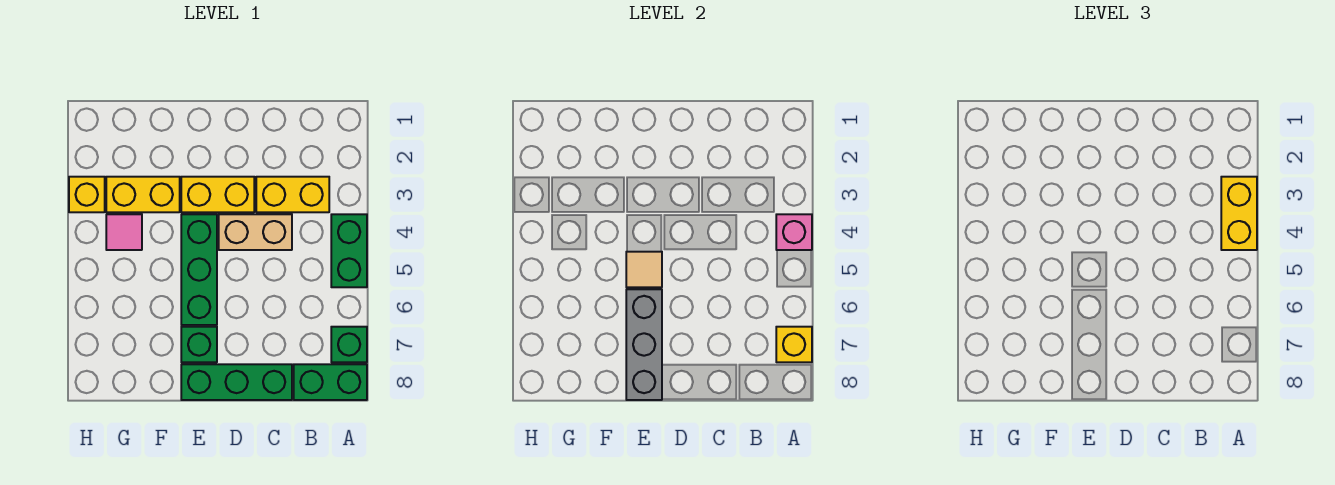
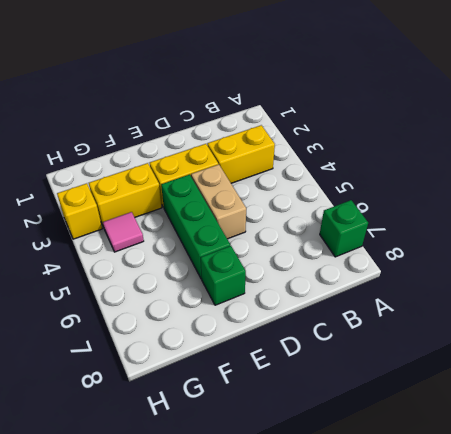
tan 1x2 brick [191,164,246,239] -> tan 1x2 brick turned to [219,214,292,250]
none -> green 1x2 brick [331,214,367,287]
none -> green 1x2 brick [294,364,367,400]
none -> green 1x3 brick [181,364,292,400]

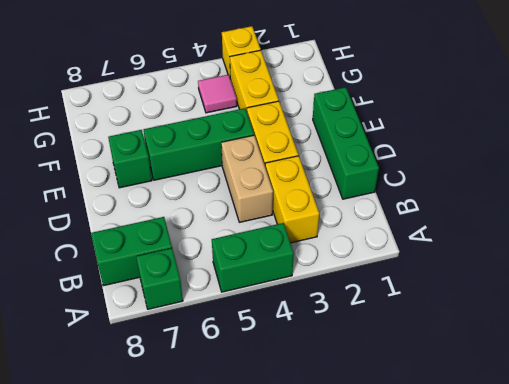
green 1x2 brick [91,217,172,286] -> green 1x2 brick turned to [294,364,367,400]
green 1x3 brick [313,87,379,199] -> green 1x3 brick moved to [181,364,292,400]
none -> pink 1x1 brick [776,214,812,250]
none -> yellow 1x1 brick [776,327,812,362]
none -> tan 1x1 tile [626,252,662,287]

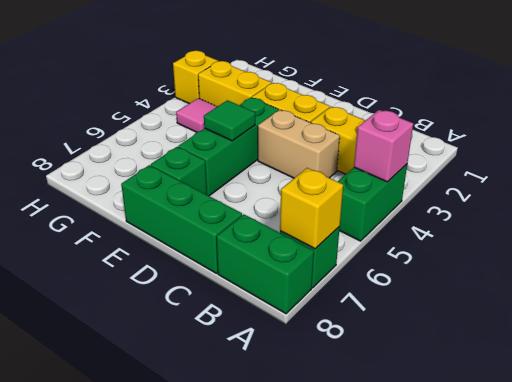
green 1x1 tile [204,100,255,141] -> tan 1x1 tile [626,252,662,287]
none -> grey 1x3 brick [626,289,662,400]
none -> yellow 1x2 brick [1221,177,1257,250]

